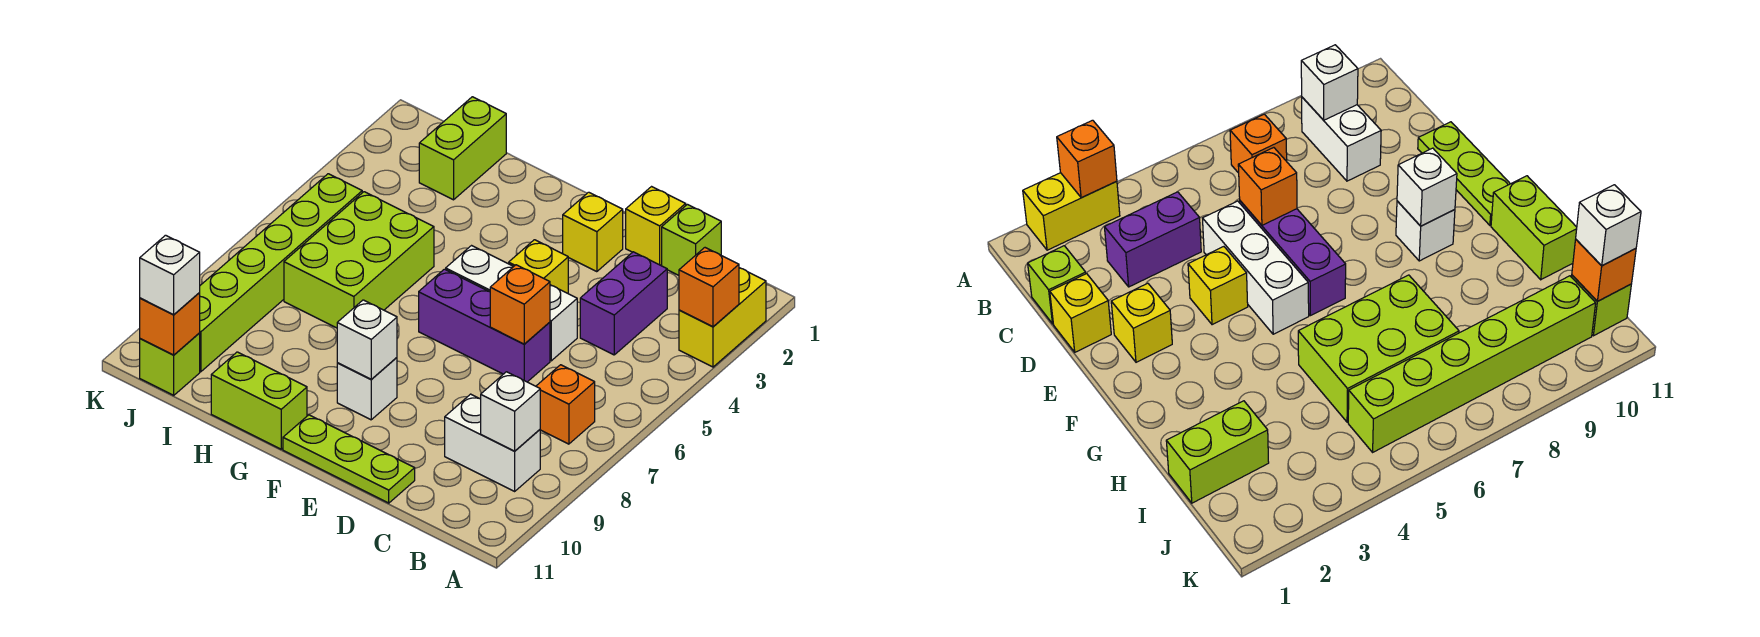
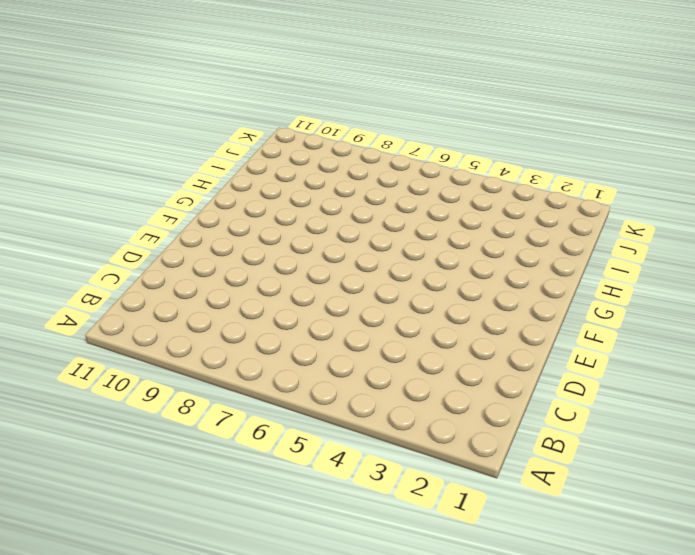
none -> yellow 1x2 brick [679,268,766,367]
none -> orange 1x1 brick [536,365,595,444]
none -> white 1x2 brick [445,394,540,491]

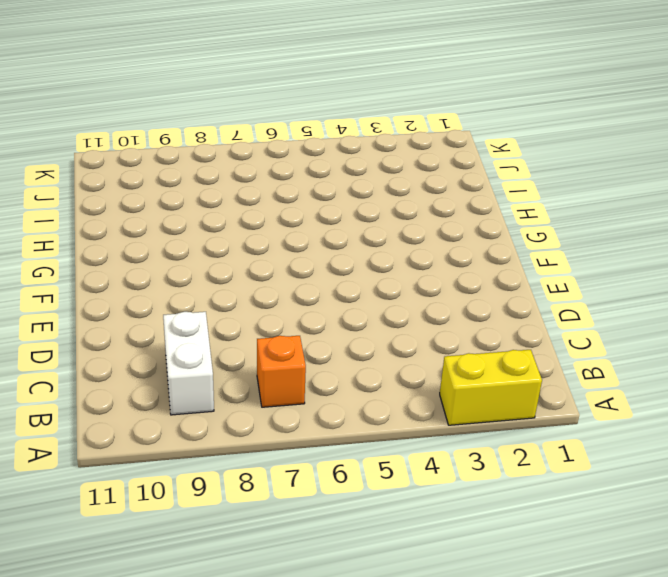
none -> lime 1x1 brick [662,204,721,275]
none -> purple 1x2 brick [580,252,667,355]
none -> yellow 1x1 brick [626,187,686,265]

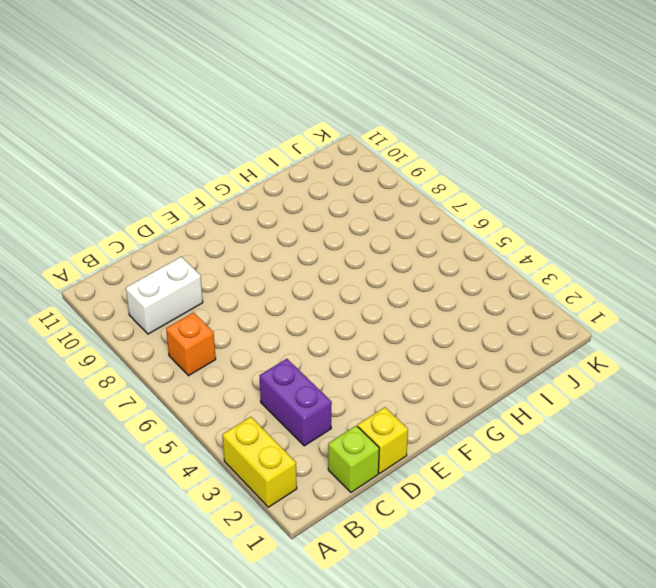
none -> white 1x3 brick [446,246,577,361]
none -> purple 1x3 brick [419,269,550,382]
none -> lime 1x3 plate [283,415,415,503]

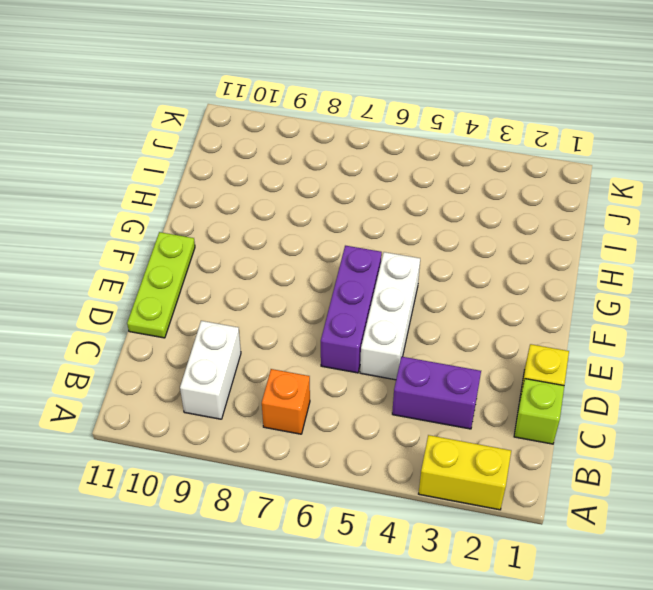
none -> yellow 1x1 brick [563,192,623,272]
none -> yellow 1x1 brick [509,240,568,293]
none -> white 1x1 brick [337,358,397,420]

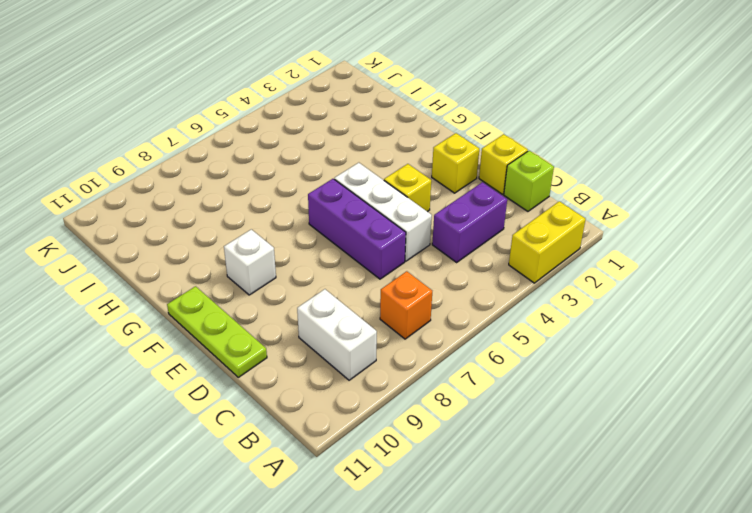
none -> lime 1x2 brick [211,352,307,449]
none -> lime 2x3 brick [284,192,434,328]
none -> lime 1x2 brick [419,97,506,200]

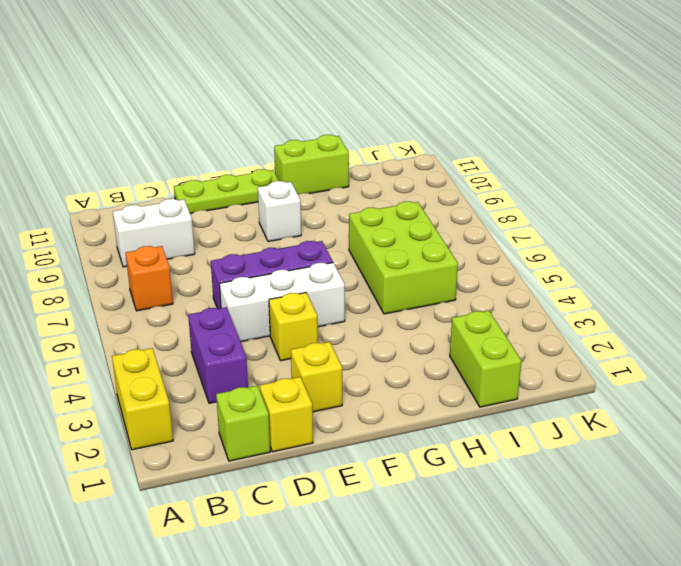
none -> lime 1x6 brick [199,174,362,372]
none -> lime 1x1 brick [140,333,200,395]
none -> orange 1x1 brick [679,248,739,327]

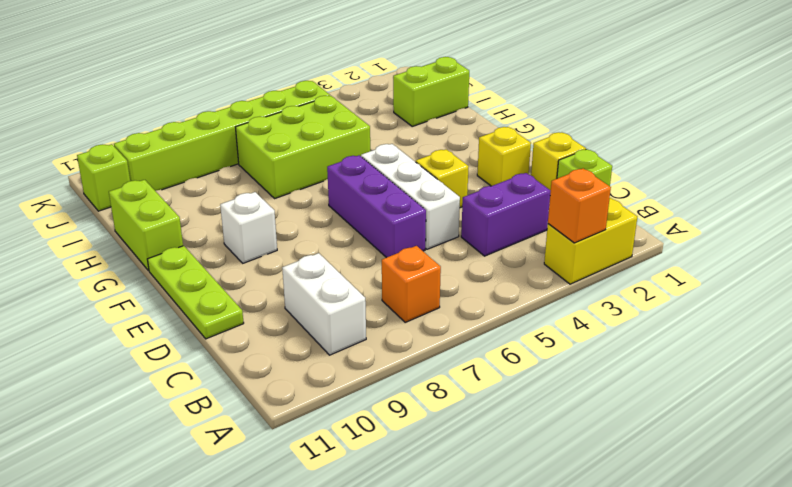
none -> white 1x1 brick [481,372,540,451]
none -> orange 1x1 brick [490,265,550,344]
none -> white 1x1 brick [337,300,397,379]

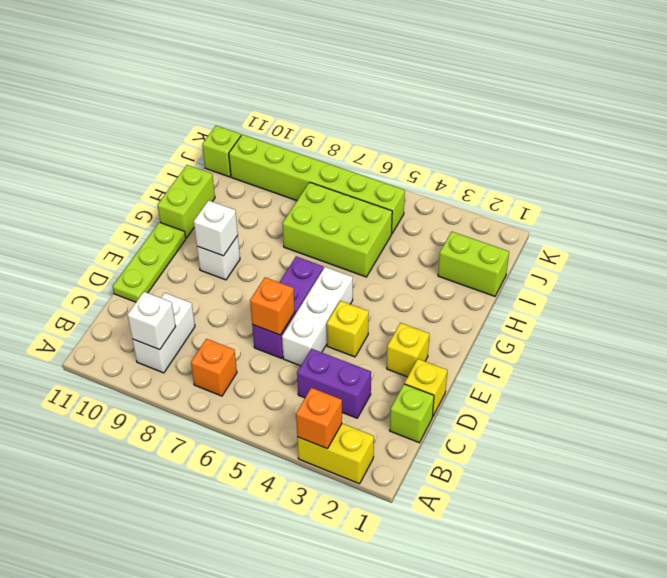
none -> orange 1x1 brick [140,293,200,355]
none -> white 1x1 brick [140,235,200,315]

